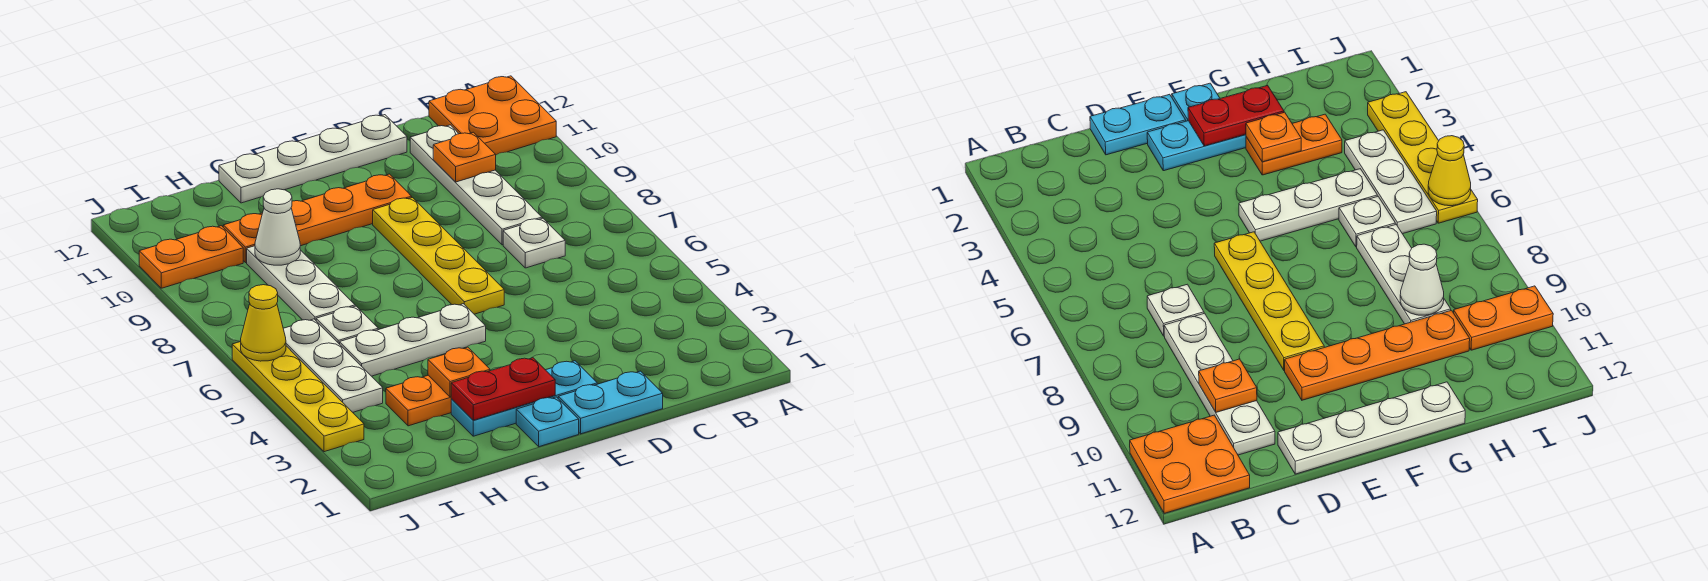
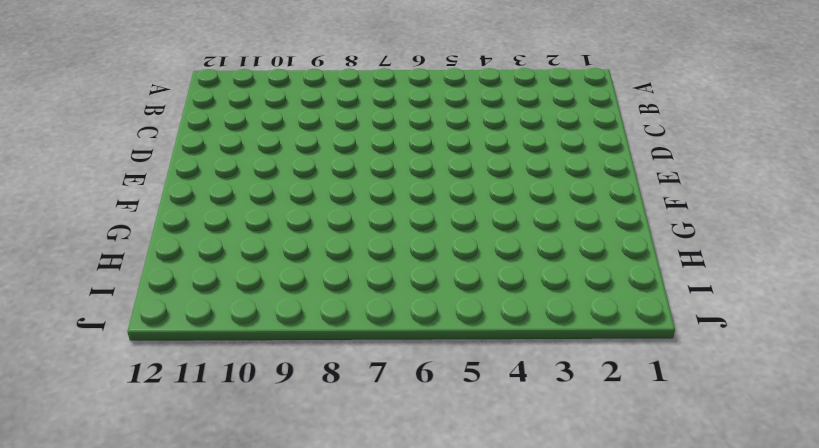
none -> orange 2x2 plate [429,76,556,155]
none -> white 1x1 plate [503,218,565,268]
none -> white 1x4 plate [410,125,542,245]

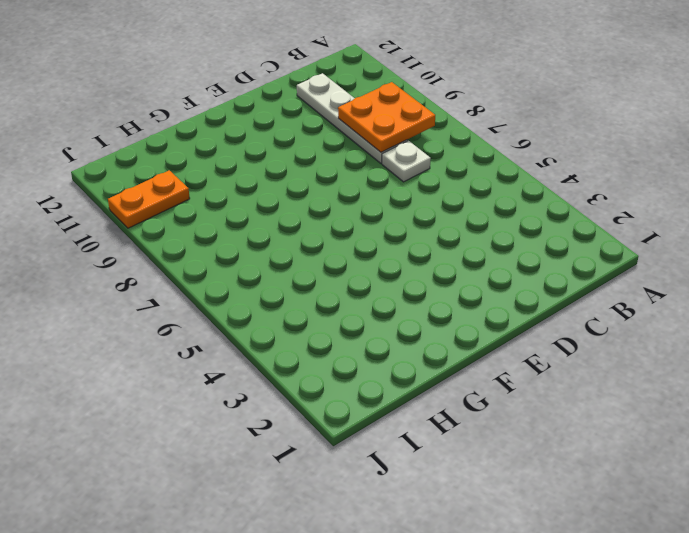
orange 2x2 plate [338,82,435,152] -> orange 2x2 plate moved to [429,76,556,155]
none -> cyan 1x2 plate [558,371,663,434]
none -> white 1x4 plate [219,115,407,203]
none -> cyan 1x3 plate [451,361,597,436]

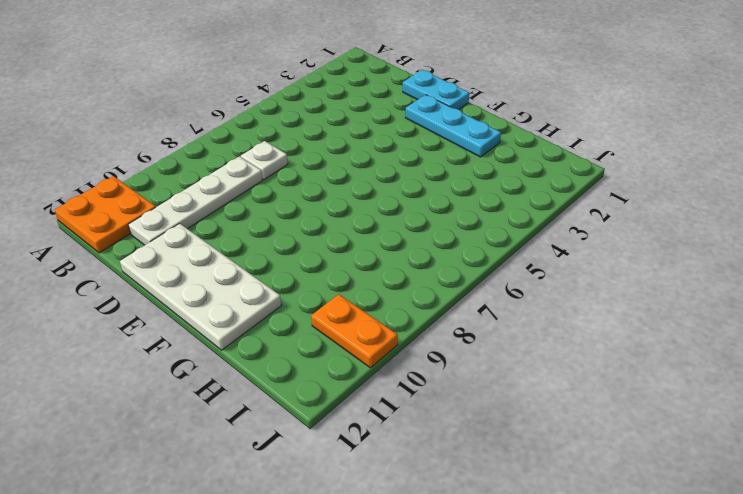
white 2x4 plate [120,224,281,350] -> white 1x4 plate [219,115,407,203]
none -> yellow 1x4 plate [373,198,504,314]
none -> orange 1x4 plate [223,174,412,263]
none -> cyan 1x1 plate [516,397,579,447]

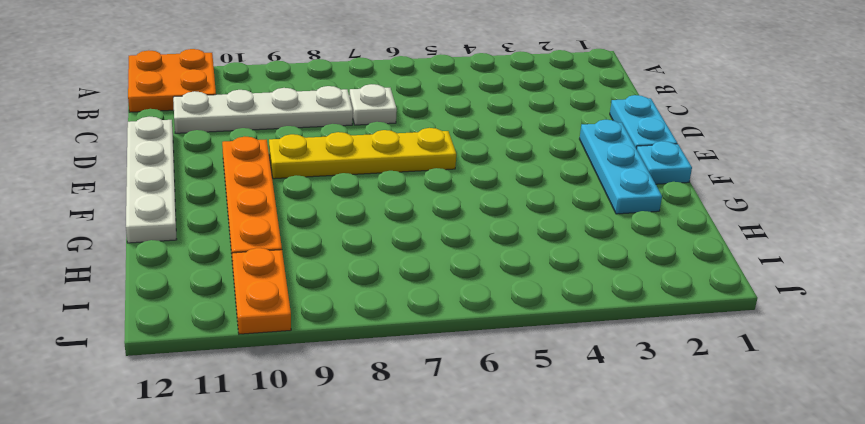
none -> white 1x3 plate [340,304,486,376]
none -> orange 1x2 plate [386,375,451,426]
none -> white 1x1 plate [316,306,378,344]

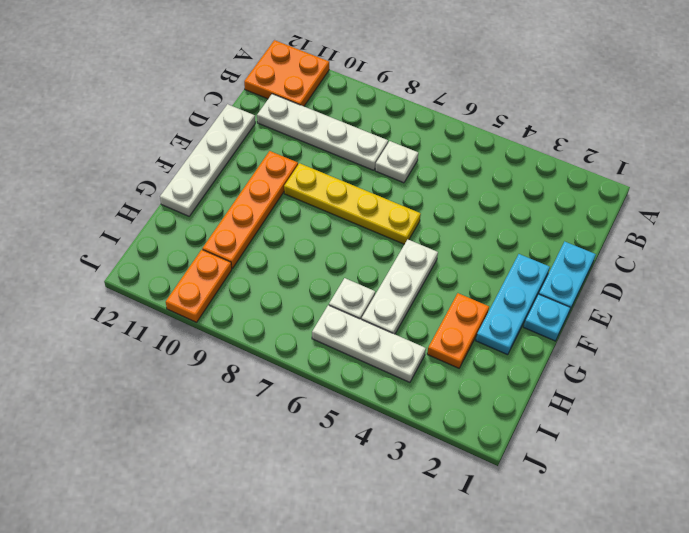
none -> white 1x3 plate [247,246,355,320]
none -> yellow 1x4 plate [232,342,364,452]
none -> orange 1x1 plate [433,132,496,182]

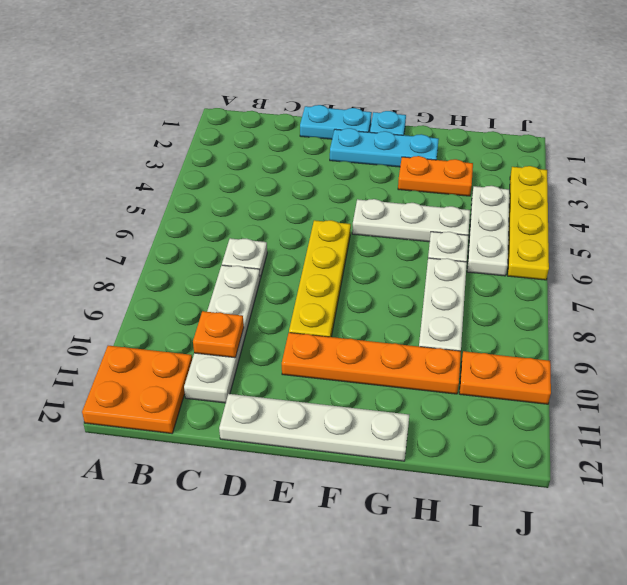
none -> red 1x2 plate [451,358,555,420]
none -> orange 1x1 plate [428,347,490,397]
none -> white 1x1 cone [255,189,300,265]

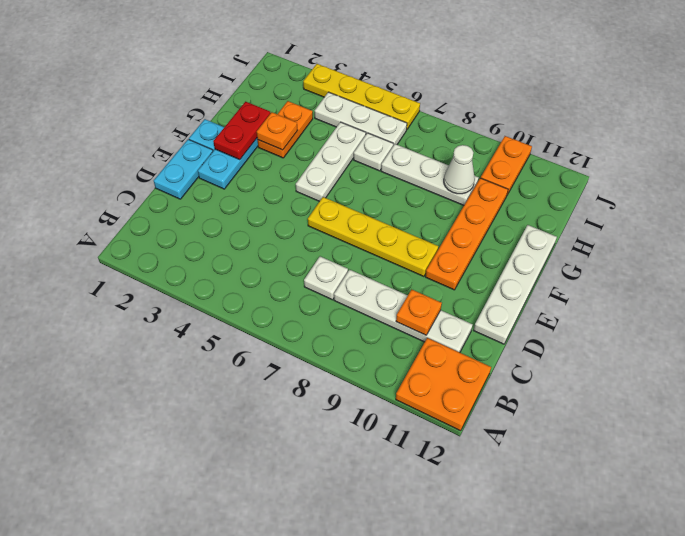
none -> yellow 1x1 cone [241,285,286,361]

